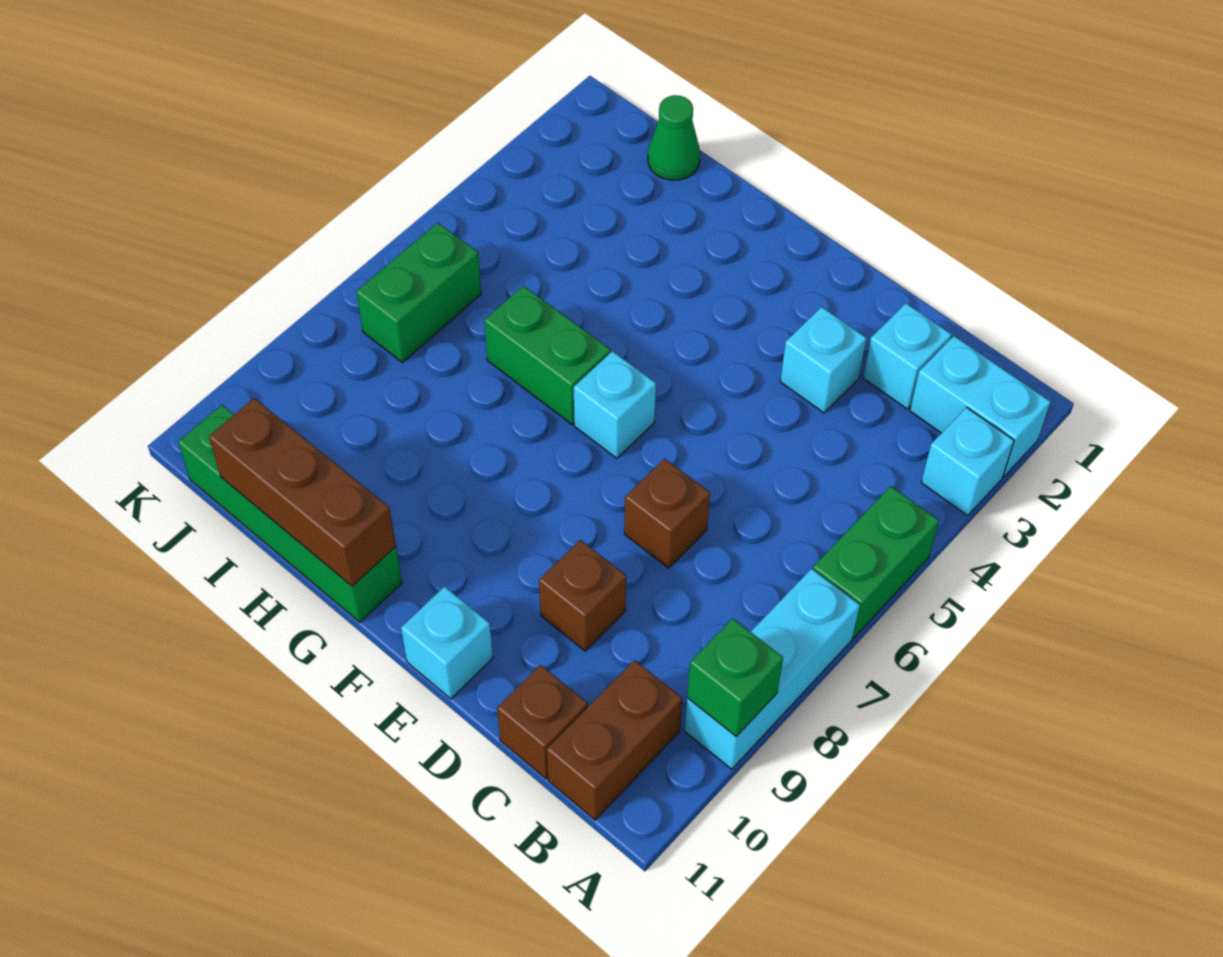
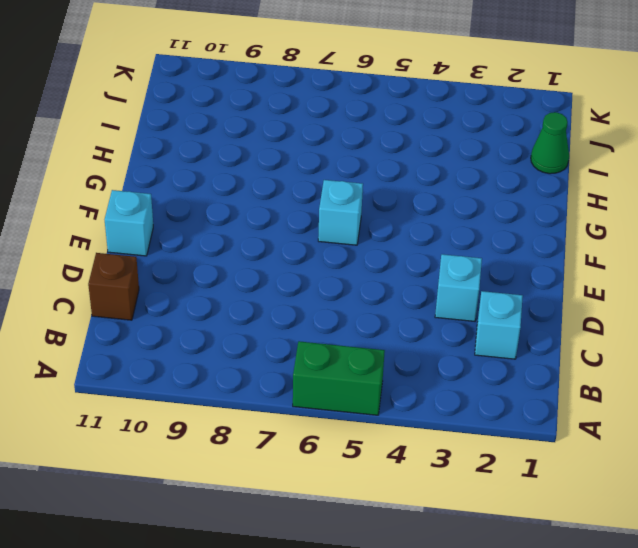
none -> cyan 1x2 brick [910,336,1051,477]
none -> cyan 1x1 brick [921,407,1014,516]
none -> cyan 1x3 brick [684,569,860,769]

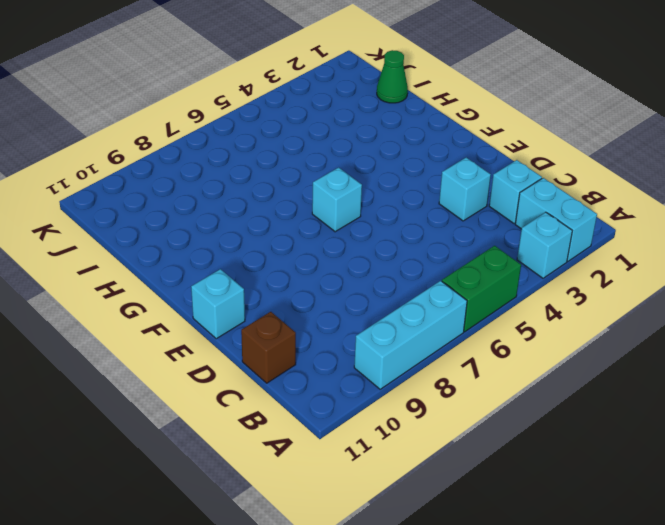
none -> brown 1x2 brick [547,660,683,820]
none -> brown 1x1 brick [624,458,710,568]
none -> brown 1x1 brick [539,540,626,651]

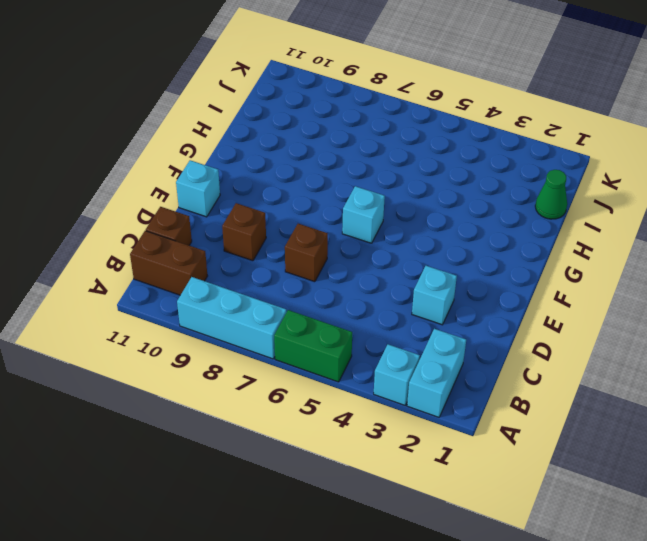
none -> cyan 1x1 brick [863,303,952,409]
none -> green 1x2 brick [484,286,610,424]
none -> green 1x4 brick [178,405,402,622]

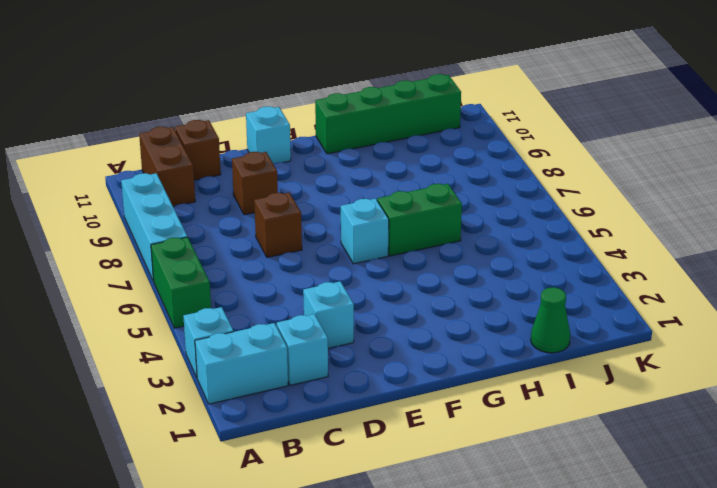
none -> green 1x2 brick [356,223,481,362]
none -> green 1x1 brick [687,618,783,736]
none -> brown 1x3 brick [209,398,396,586]

